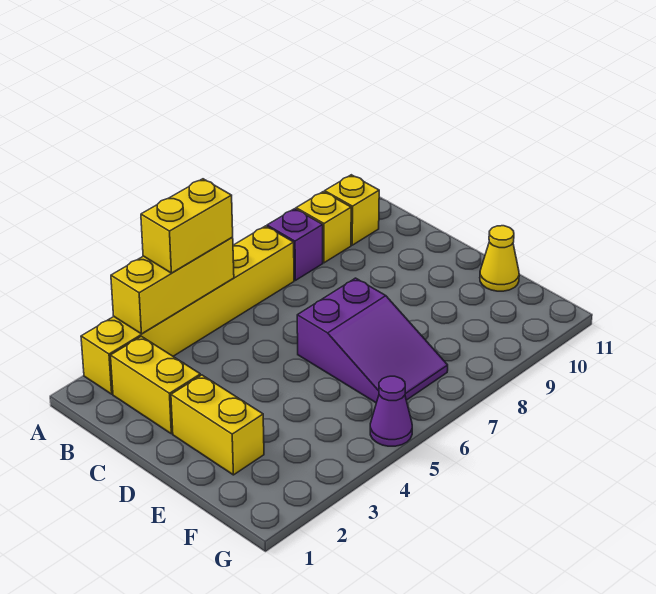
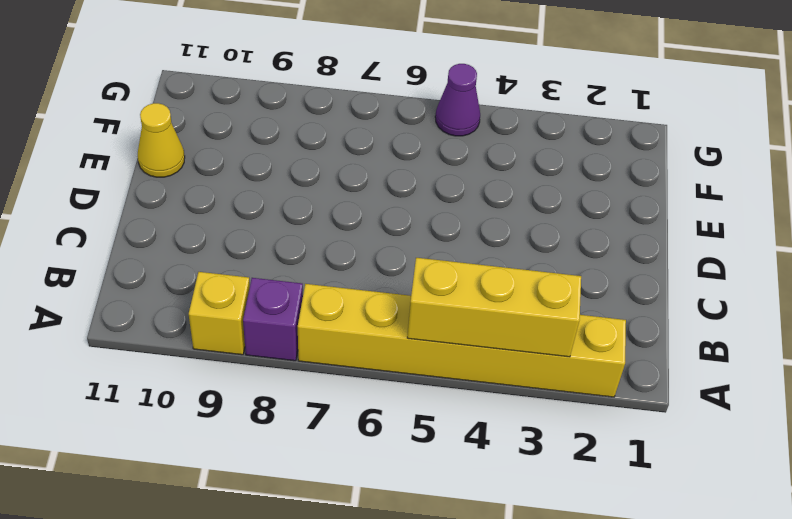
none -> yellow 1x1 brick [325,175,379,245]
none -> yellow 1x2 brick [111,336,201,434]

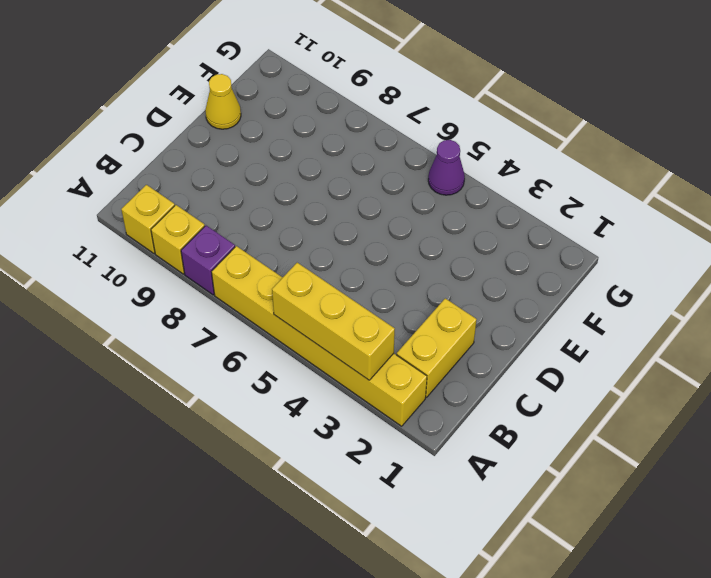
none -> yellow 1x2 brick [171,375,264,475]
none -> purple 2x3 slope [297,278,448,403]

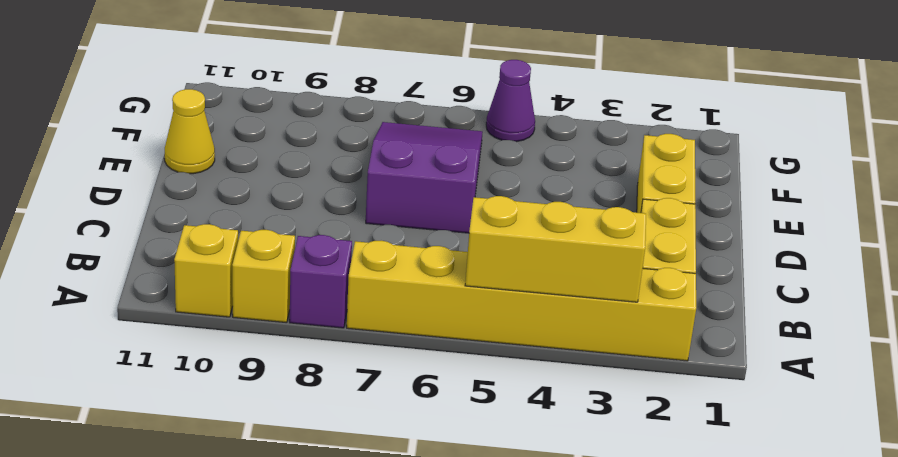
none -> yellow 1x2 brick [141,179,233,273]

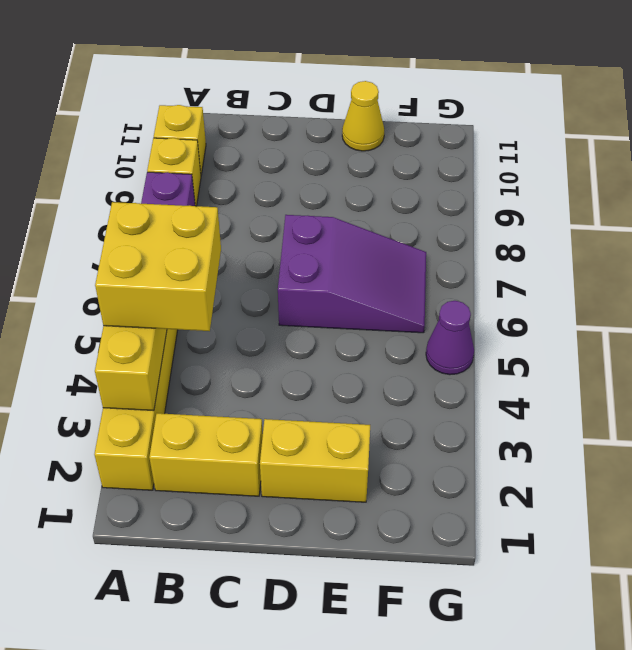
yellow 2x2 brick [95,202,221,331] -> yellow 1x2 brick [141,179,233,273]

